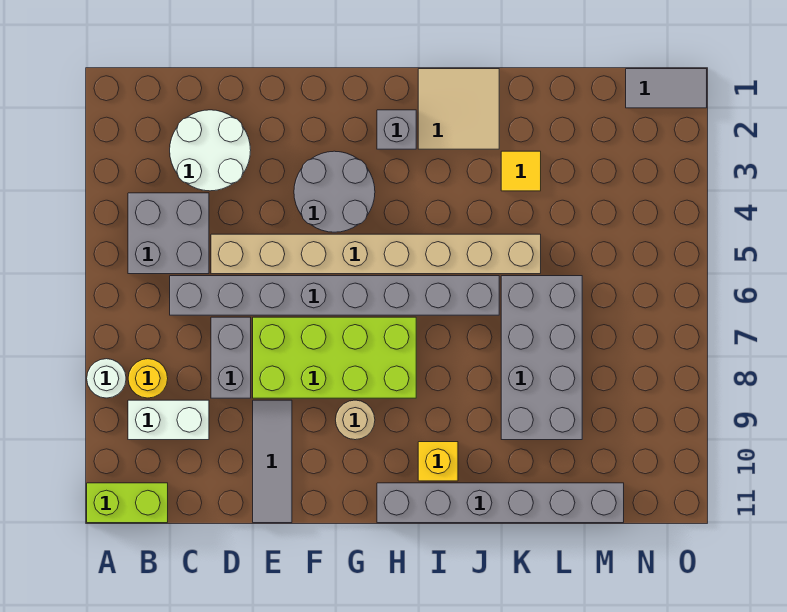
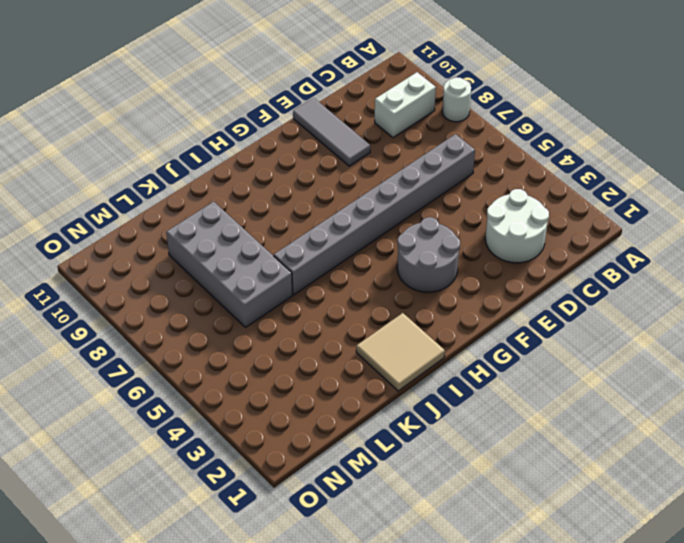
none -> lime 1x2 brick [87,483,168,523]
none -> grey 2x2 brick [128,193,209,274]
none -> yellow 1x1 round brick [128,359,168,398]

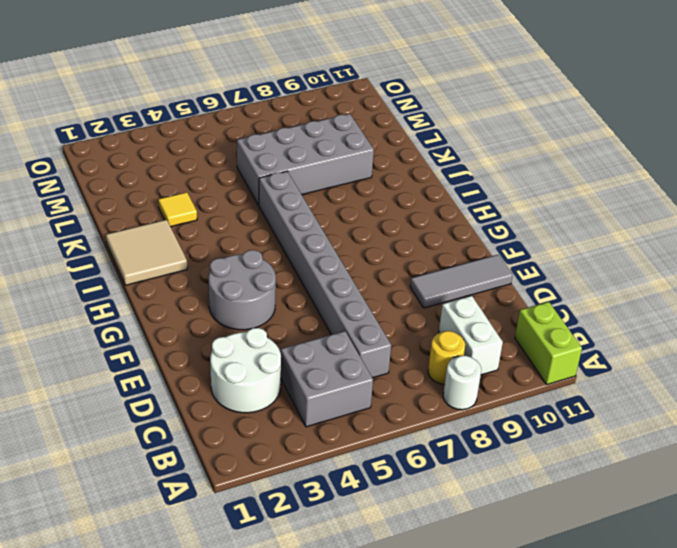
none -> tan 1x8 brick [211,234,541,274]
none -> grey 1x2 brick [211,317,251,398]
none -> lime 2x4 brick [253,317,416,398]

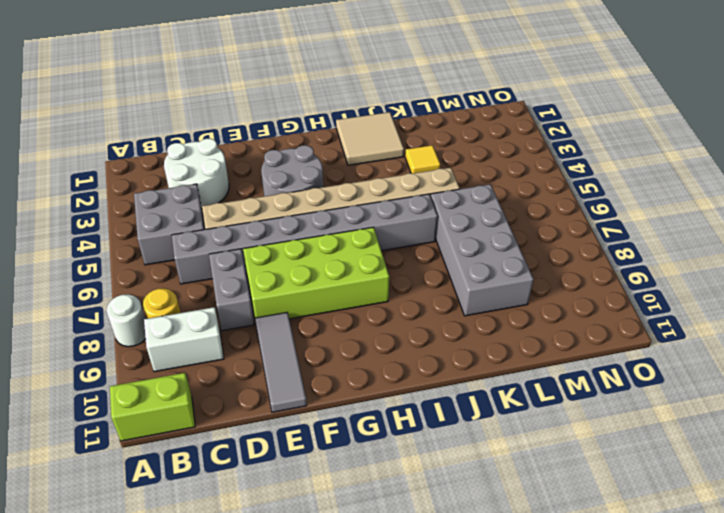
none -> tan 1x1 round brick [336,400,375,440]
none -> grey 1x1 brick [377,110,416,149]
none -> grey 1x6 brick [377,483,624,523]

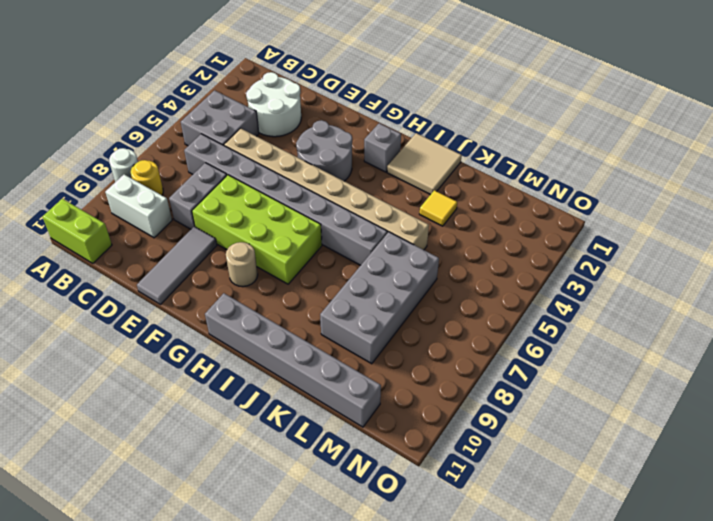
none -> yellow 1x1 brick [418,442,458,481]
none -> grey 1x2 tile [626,69,707,108]

